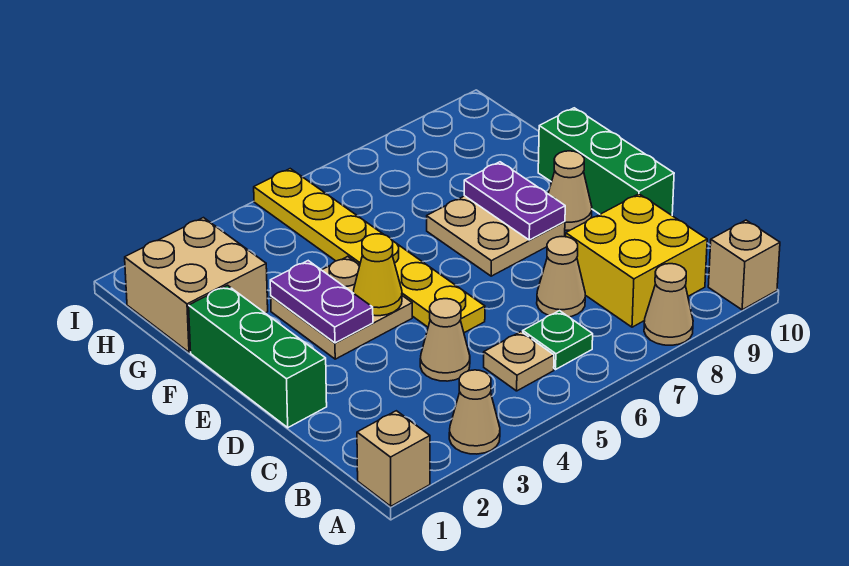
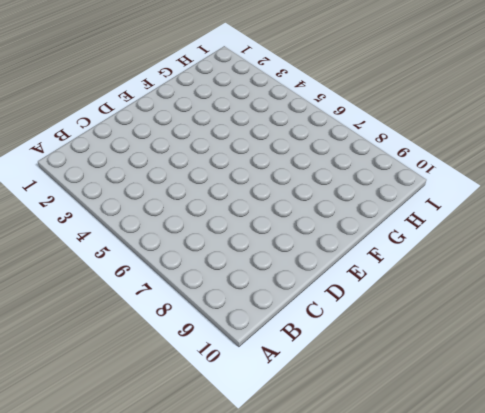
none -> tan 1x1 brick [357,411,430,506]
none -> tan 1x1 cone [449,370,500,454]
none -> tan 1x1 cone [644,264,693,345]

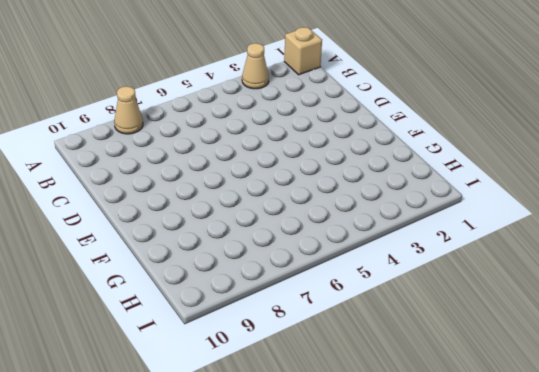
none -> tan 1x1 brick [708,220,780,310]
none -> tan 1x1 plate [484,332,554,391]
none -> green 1x1 plate [523,311,593,369]

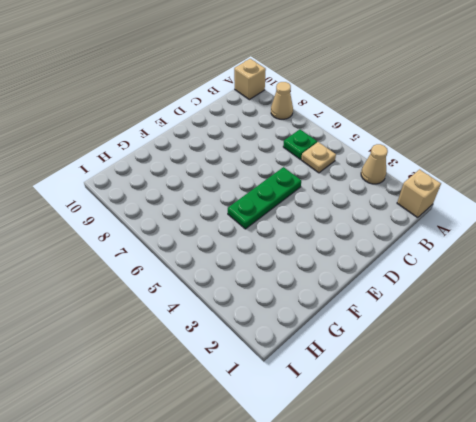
green 1x3 plate [228,167,301,229] -> yellow 1x6 plate [254,169,485,333]
none -> yellow 2x2 brick [566,194,707,327]
none -> tan 1x1 cone [420,299,470,381]
none -> tan 1x1 cone [537,237,585,317]

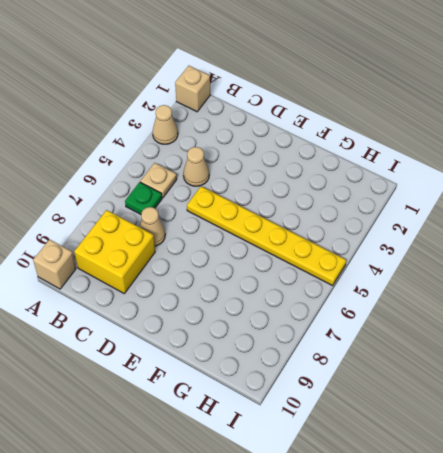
none -> tan 1x1 cone [644,264,693,345]
none -> green 1x3 brick [189,285,327,428]
none -> green 1x3 brick [538,108,674,215]

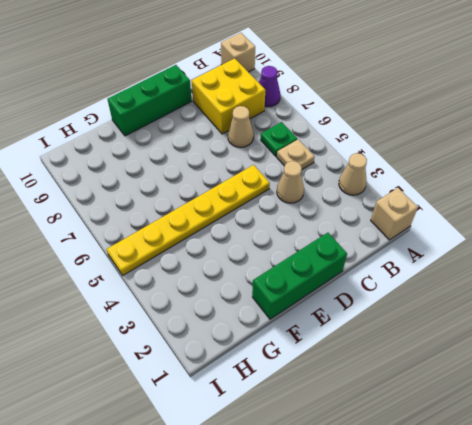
purple 1x1 cone [259,66,281,107] -> tan 1x1 cone [644,264,693,345]
none -> tan 2x2 plate [271,256,412,359]
none -> tan 2x2 plate [427,196,565,276]
none -> tan 1x1 cone [548,151,592,230]

